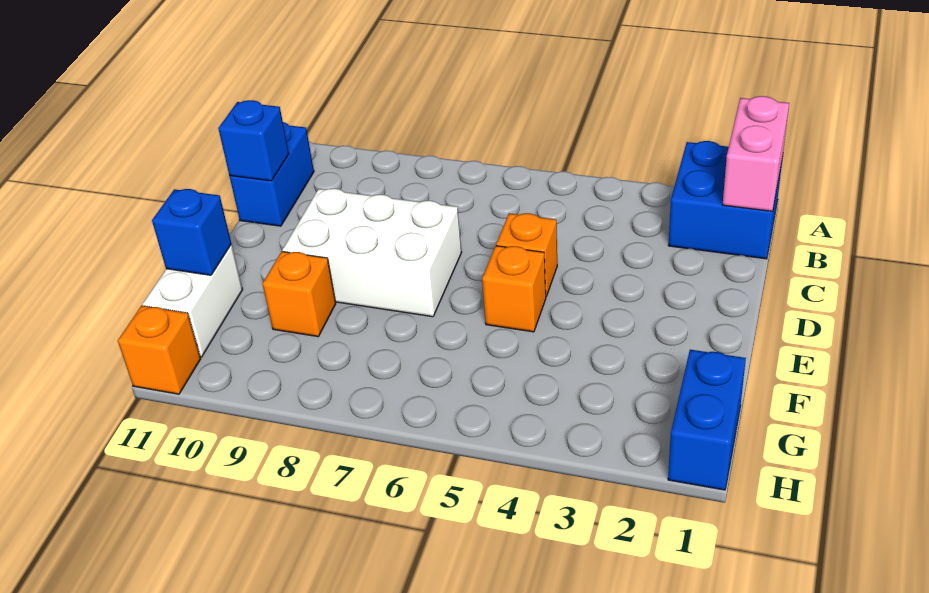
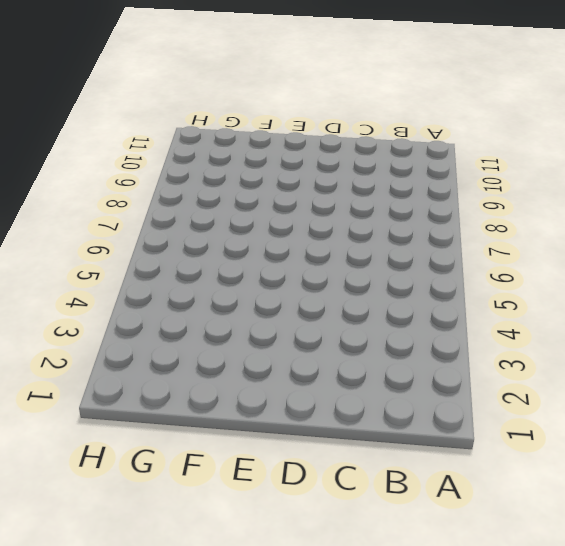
none -> blue 2x2 brick [668,141,783,259]
none -> blue 1x2 brick [230,122,314,226]
none -> orange 1x1 brick [496,213,557,296]

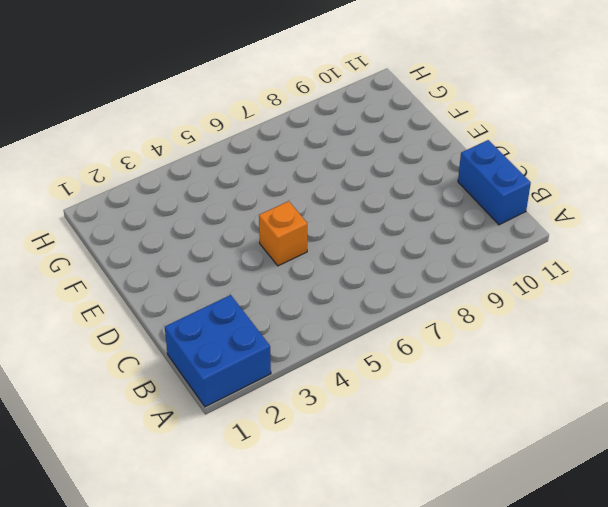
none -> white 2x3 brick [283,189,462,317]
none -> orange 1x1 brick [482,246,546,332]
none -> orange 1x1 brick [263,251,336,337]

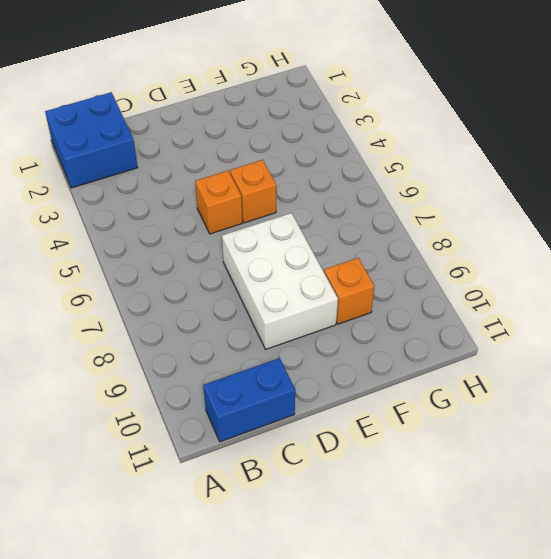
none -> white 1x2 brick [143,245,243,357]
none -> blue 1x2 brick [668,350,746,490]
none -> orange 1x1 brick [118,306,201,394]

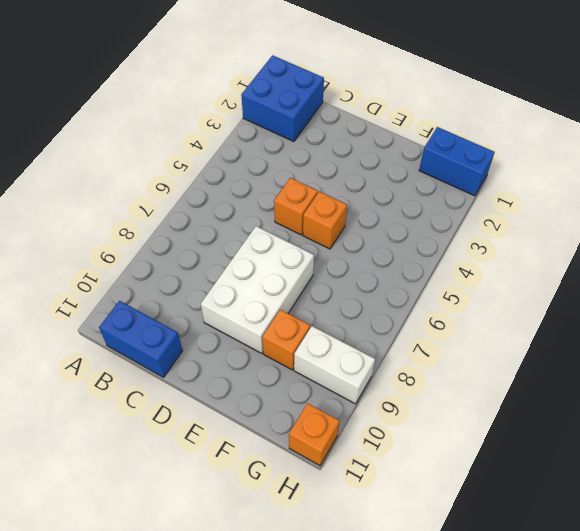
white 1x2 brick [294,326,375,404] -> white 1x2 brick moved to [143,245,243,357]
none -> pink 1x2 brick [723,96,789,211]
none -> blue 1x1 brick [218,100,289,181]
none -> blue 1x1 brick [152,189,231,275]

